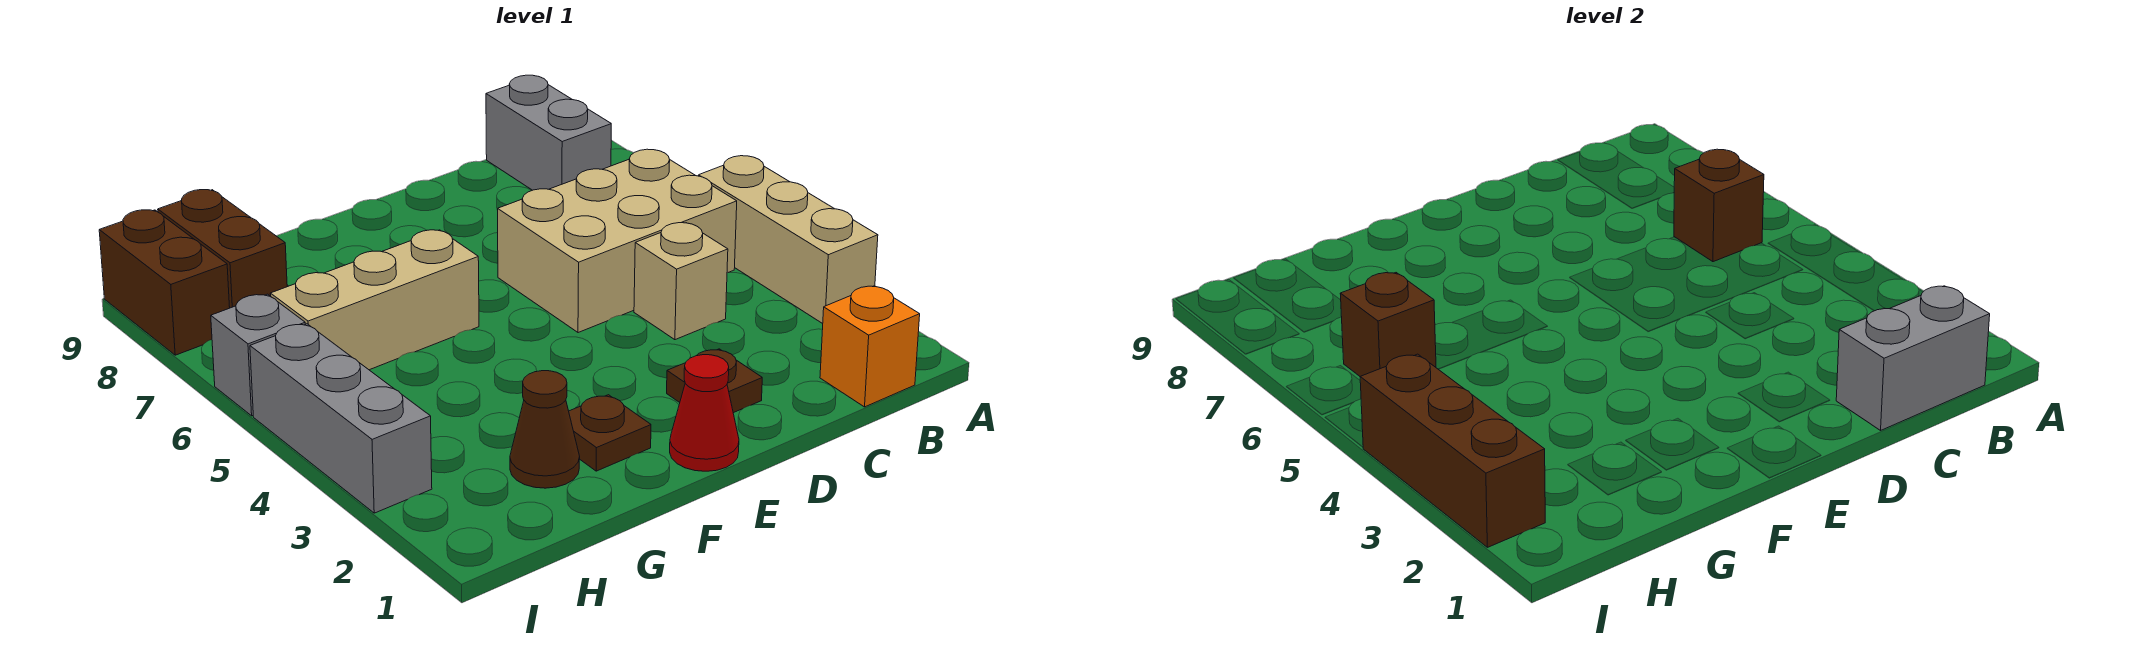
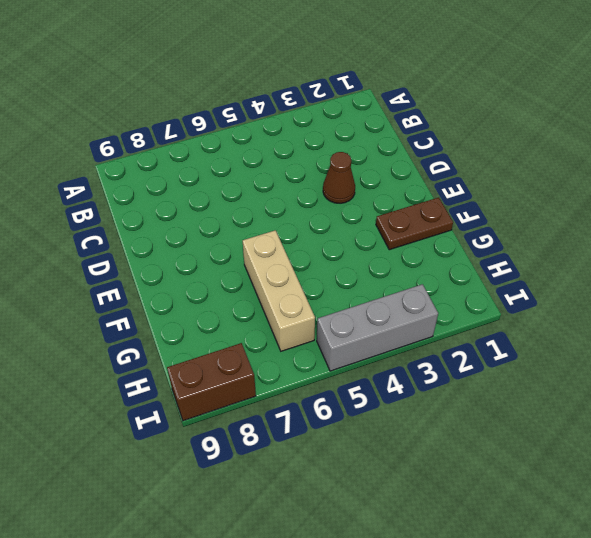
brown 1x1 cone [323,152,355,203] -> brown 1x1 cone moved to [510,371,580,488]
brown 1x2 plate [376,197,453,250] -> brown 1x1 plate [569,395,651,471]
none -> tan 1x3 brick [698,156,878,324]
none -> orange 1x1 brick [820,286,920,407]
none -> tan 2x3 brick [498,149,737,333]

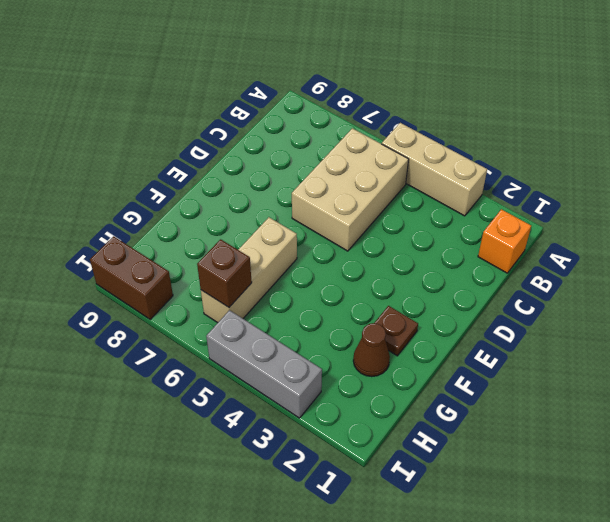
none -> grey 1x2 brick [486,75,611,190]
none -> tan 1x1 brick [634,223,728,340]
none -> brown 1x1 plate [667,349,762,413]

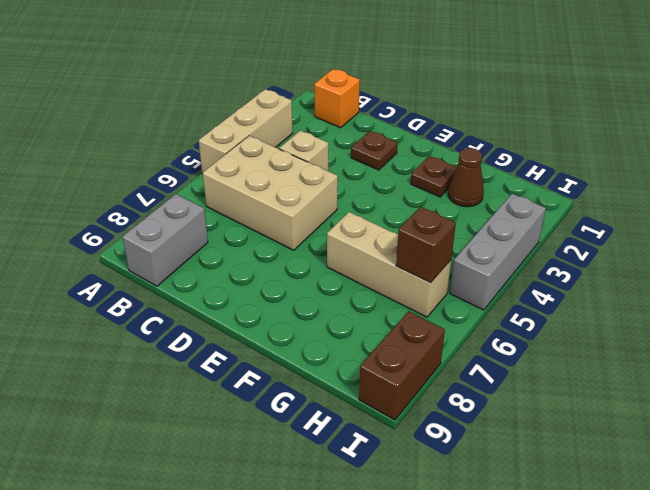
none -> red 1x1 cone [670,355,739,471]
none -> brown 1x2 brick [158,190,287,308]
none -> grey 1x1 brick [211,294,305,416]

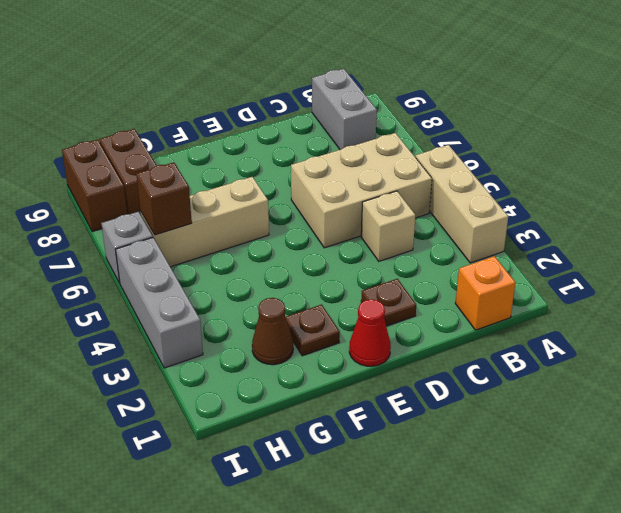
none -> grey 1x2 brick [1836,286,1990,430]
none -> brown 1x1 brick [1674,149,1764,262]
none -> brown 1x3 brick [1360,354,1545,547]

